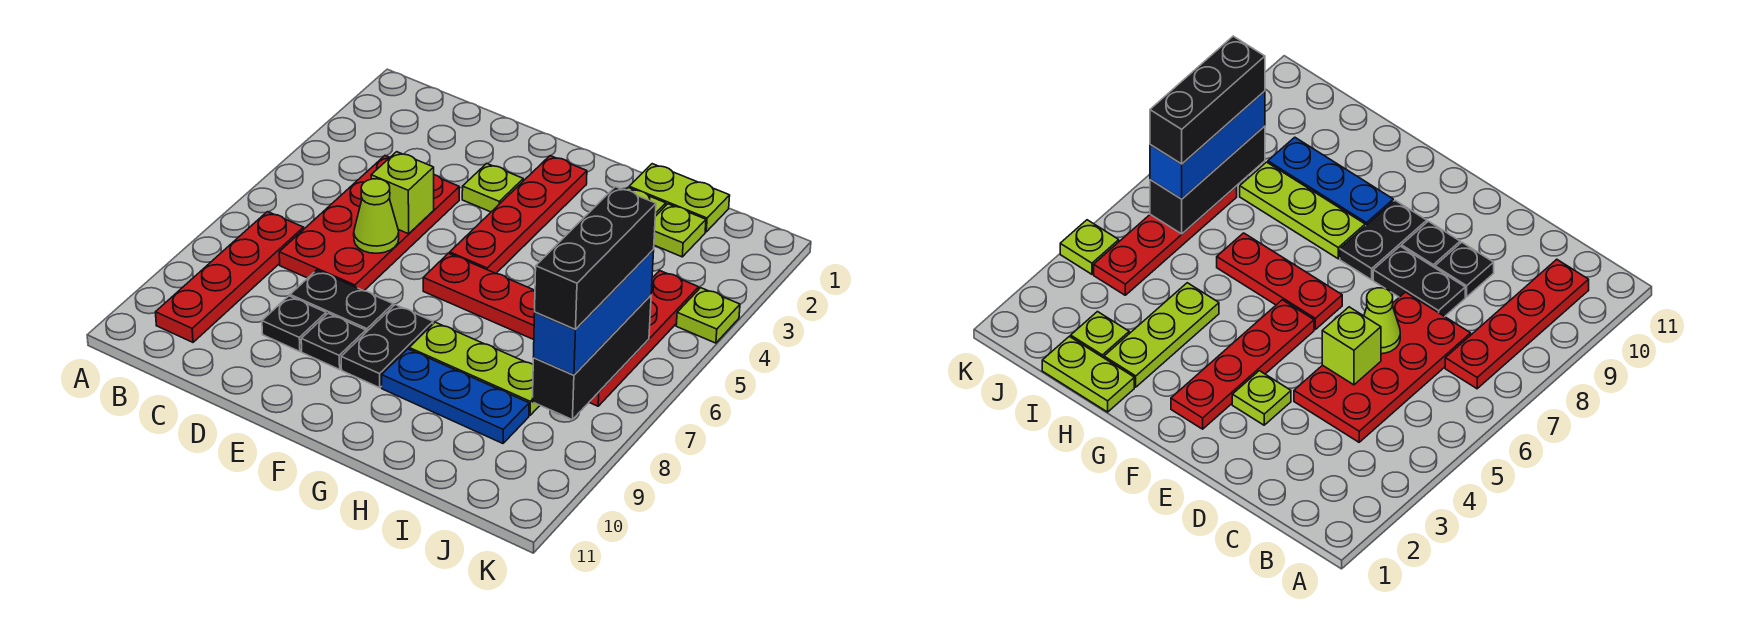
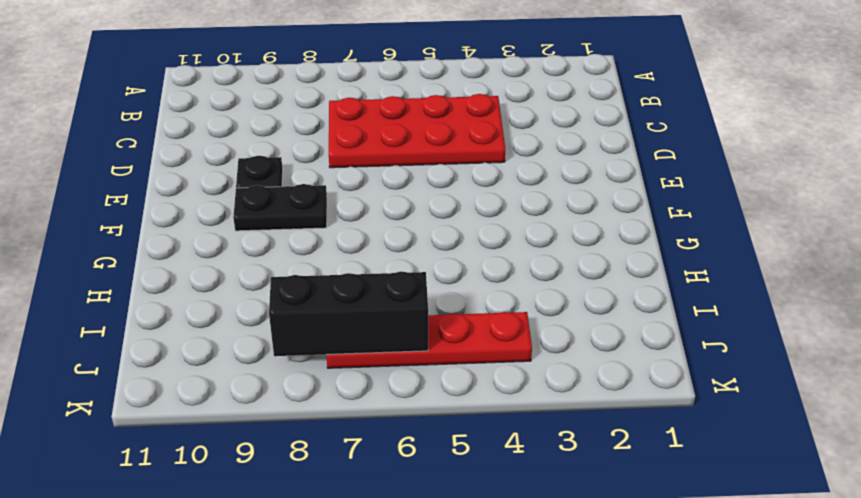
none -> red 1x4 plate [155,212,304,342]
none -> black 1x2 plate [290,270,393,332]
none -> black 1x1 plate [262,296,326,352]

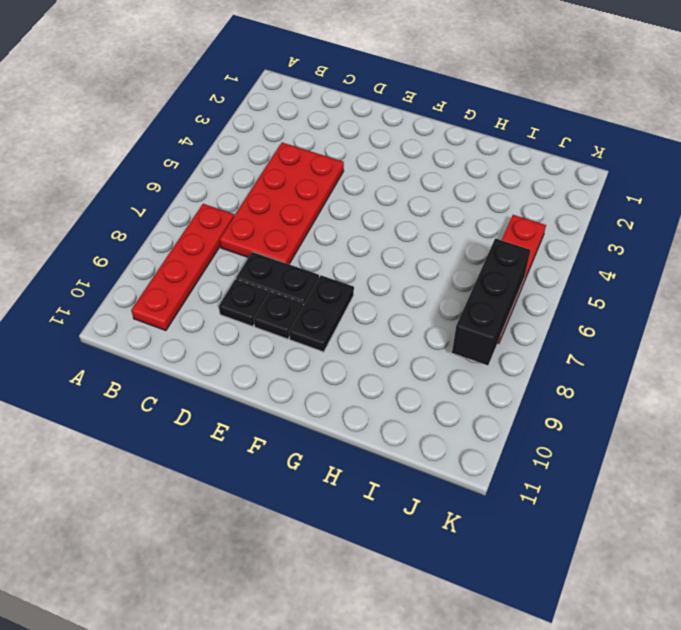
none -> lime 1x1 plate [462,163,523,212]
none -> red 1x4 plate [450,156,587,274]
none -> red 1x3 plate [423,253,535,340]

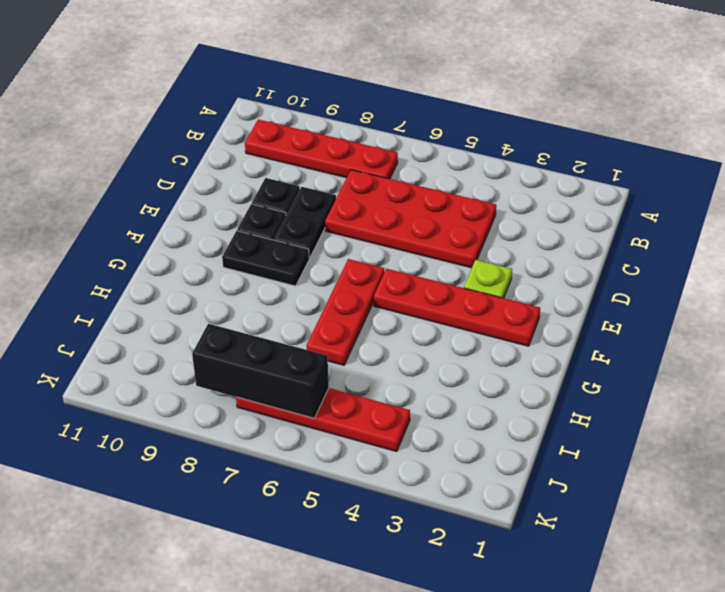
none -> lime 1x3 plate [409,322,540,415]
none -> blue 1x3 plate [382,349,529,443]
none -> lime 1x2 plate [629,164,730,232]

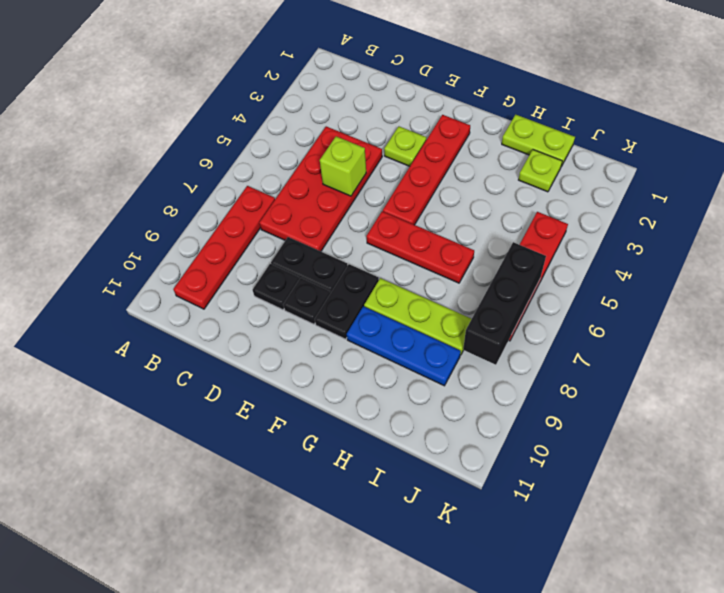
none -> lime 1x3 plate [1104,283,1219,387]
none -> lime 1x1 plate [676,288,740,343]
none -> lime 1x1 cone [354,179,399,253]

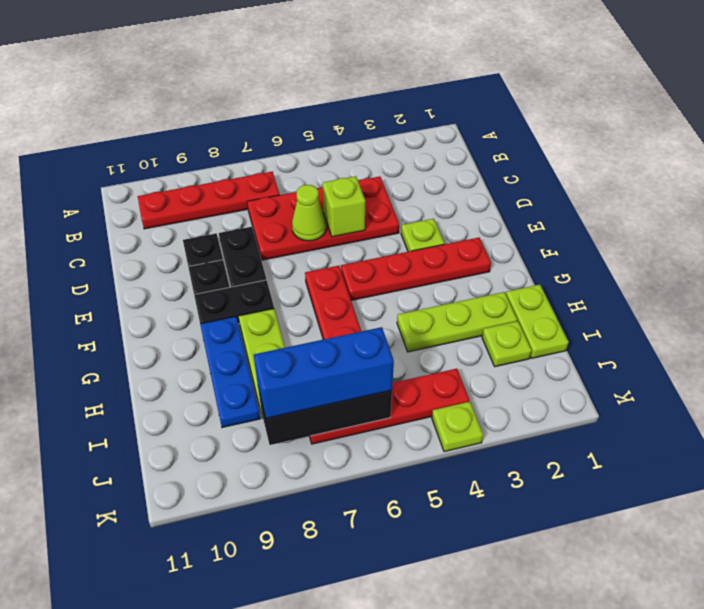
none -> black 1x3 brick [535,187,656,329]

